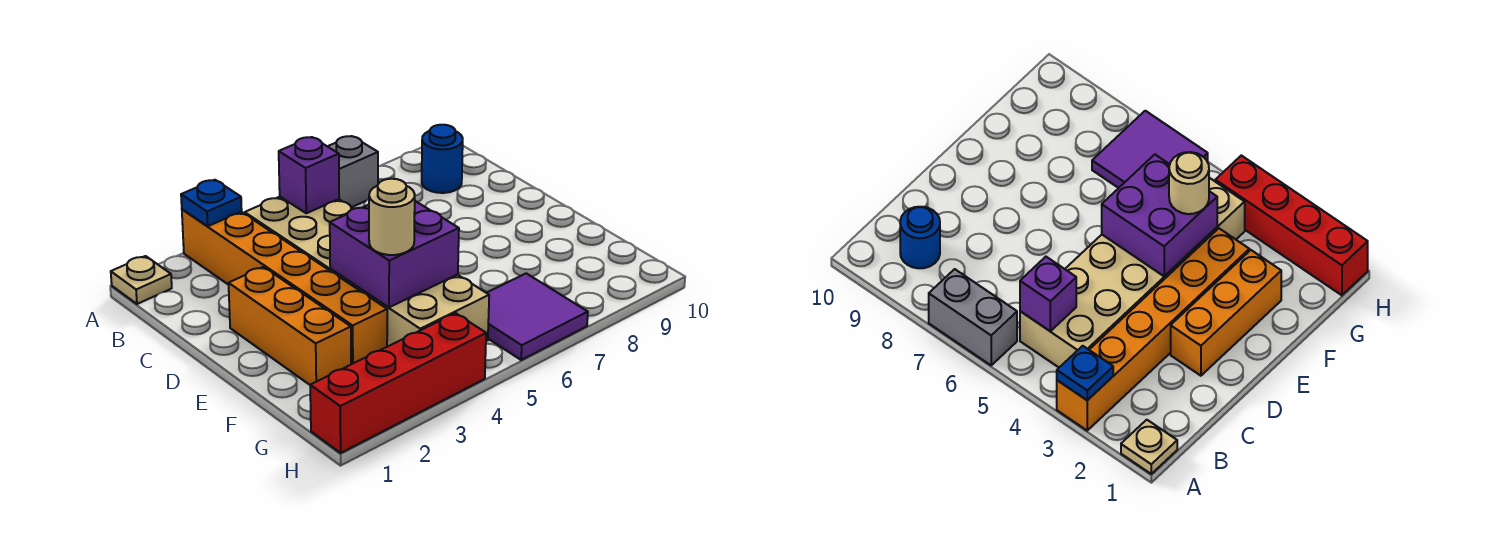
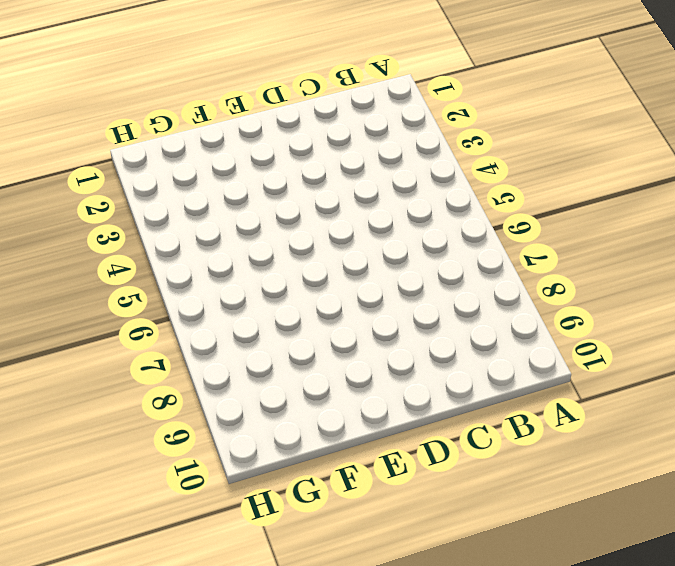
none -> tan 1x1 plate [111,256,172,304]
none -> orange 1x6 brick [182,209,387,364]
none -> grey 1x2 brick [328,136,378,207]

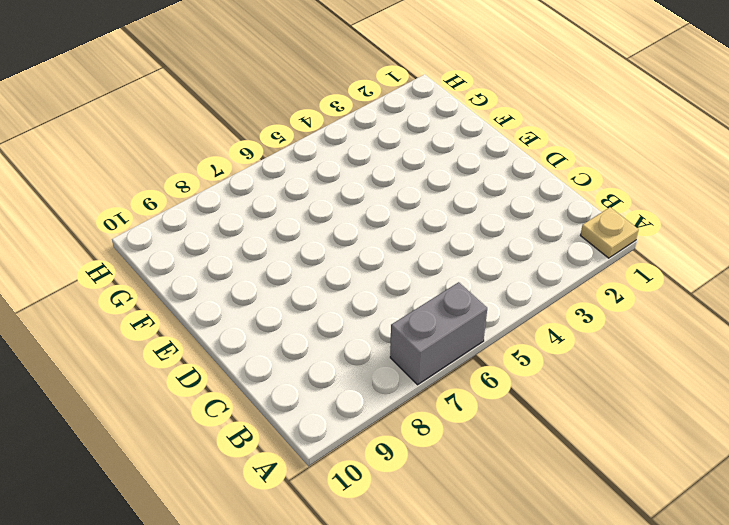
none -> orange 1x6 brick [182,209,387,364]
none -> tan 2x6 brick [245,197,489,347]
none -> blue 1x1 round brick [422,125,463,193]

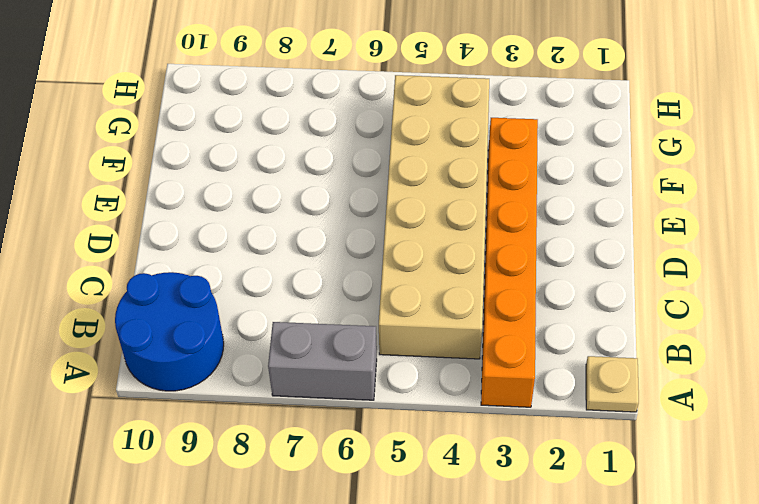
blue 2x2 round brick [115,272,224,391] -> blue 1x1 round brick [422,125,463,193]
none -> orange 1x3 brick [229,267,351,385]
none -> purple 2x2 tile [487,273,588,360]
none -> red 1x4 brick [310,313,486,453]

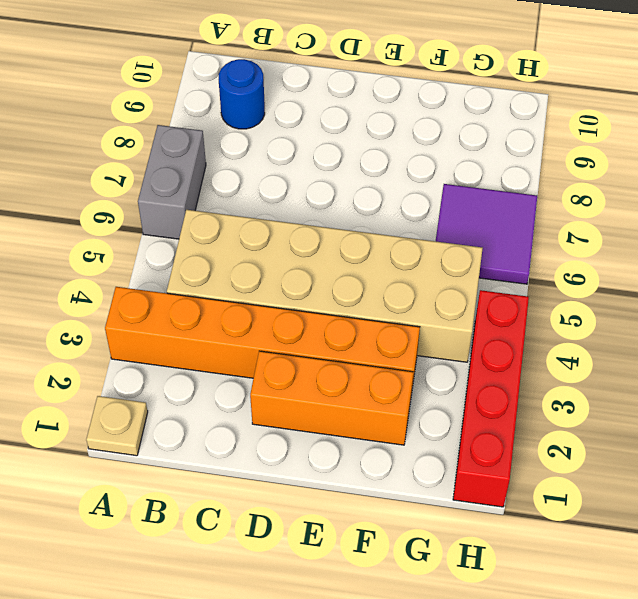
none -> blue 1x1 plate [181,180,242,226]
none -> purple 1x1 brick [279,137,339,213]
none -> purple 2x2 brick [330,201,459,307]

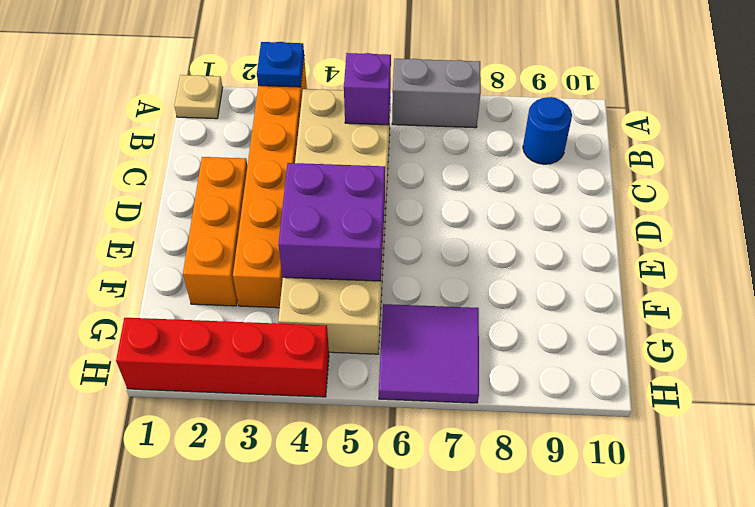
none -> tan 1x1 round brick [369,179,415,255]

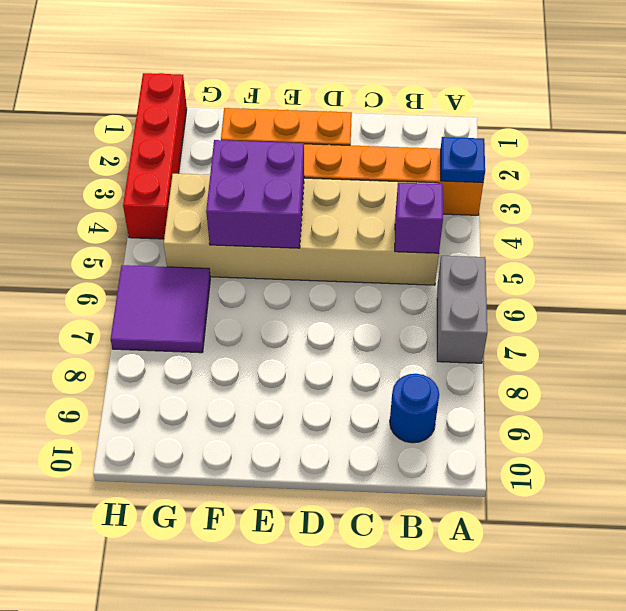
none -> tan 1x1 plate [111,256,172,304]
none -> tan 1x1 round brick [369,179,415,255]

